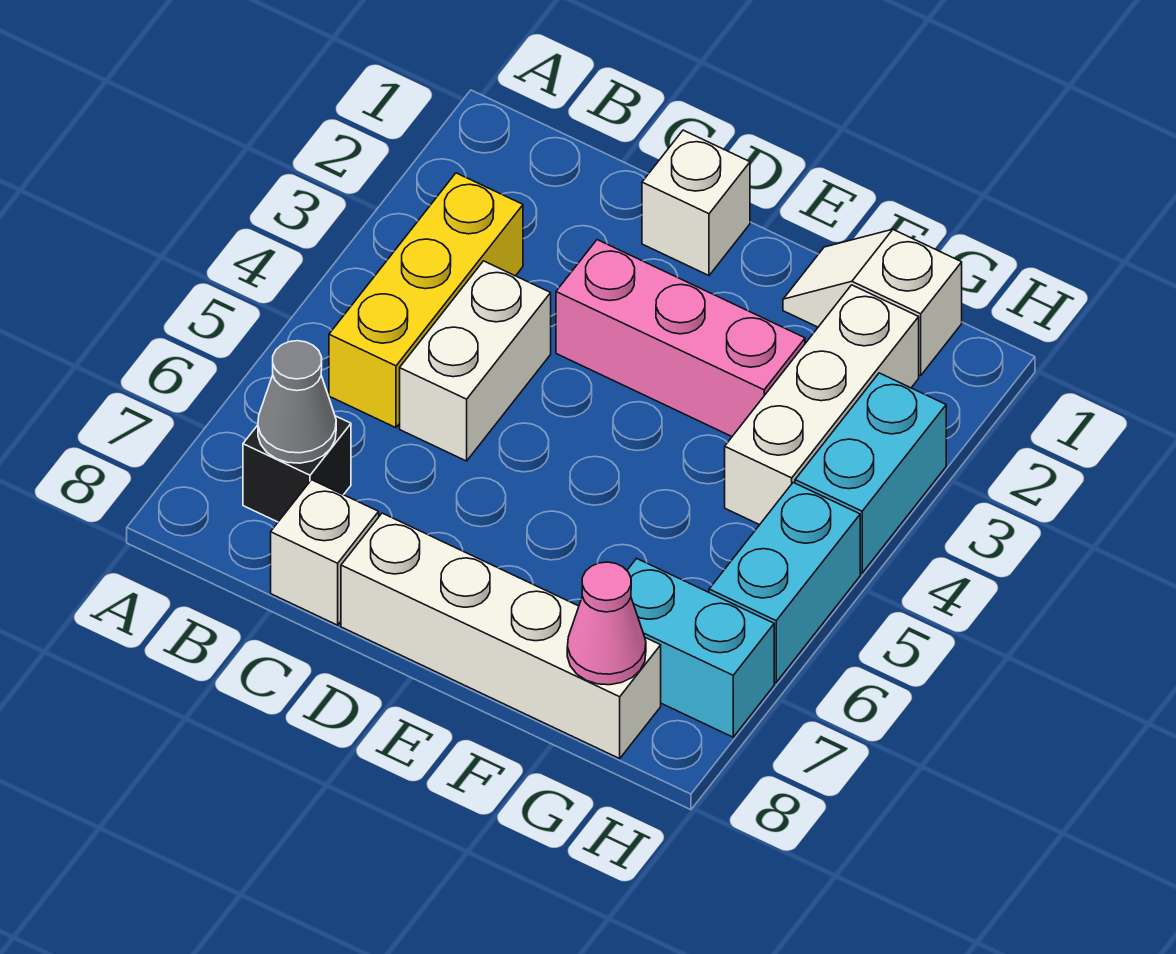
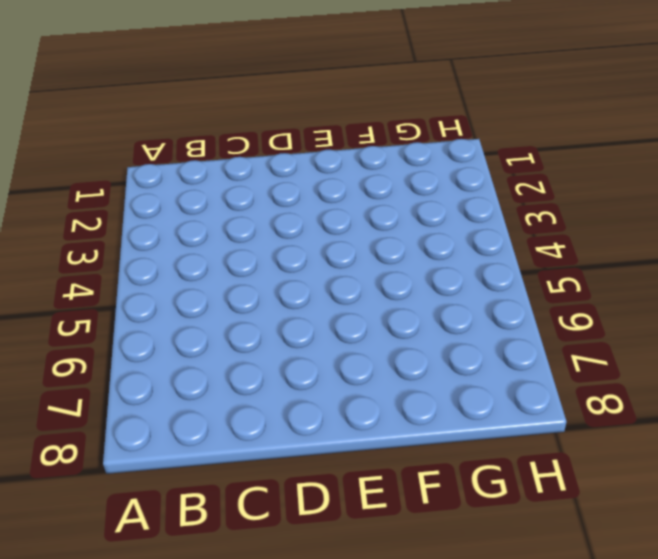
none -> yellow 1x3 brick [329,173,523,428]
none -> black 1x1 brick [243,416,351,522]
none -> white 1x2 brick [400,261,551,461]

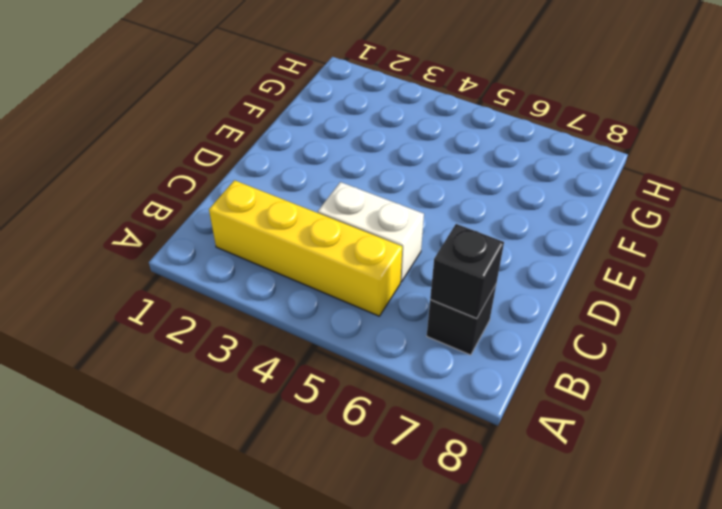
yellow 1x4 brick [209,180,402,316] -> yellow 1x3 brick [329,173,523,428]
black 1x1 brick [430,224,504,318] -> grey 1x1 cone [258,341,336,463]
none -> white 1x1 brick [271,480,379,625]
none -> white 1x1 brick [642,130,750,275]
none -> pink 1x3 brick [556,240,805,436]

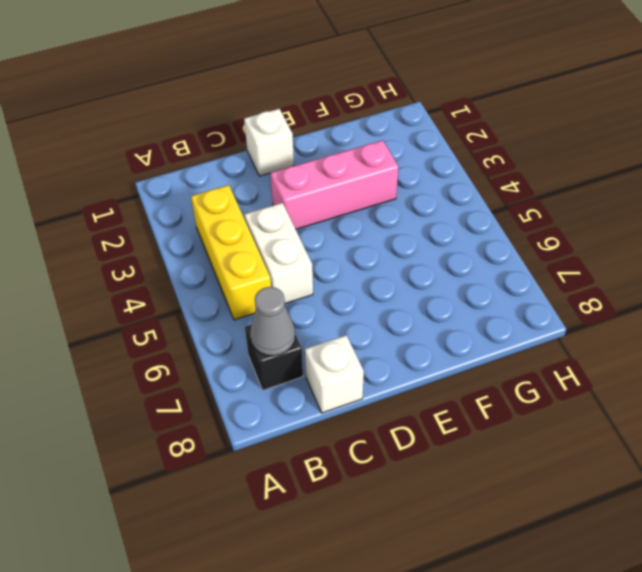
none -> white 1x4 brick [341,513,661,759]
none -> white 1x2 slope [783,229,962,376]
none -> white 1x3 brick [725,285,919,525]

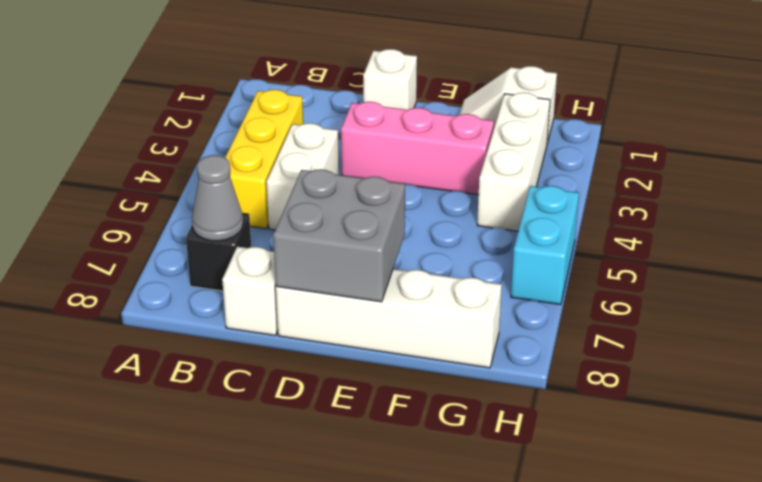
grey 2x2 brick [273,169,405,302] -> none
none -> cyan 1x2 brick [627,559,774,737]
none -> cyan 1x2 brick [795,373,946,573]
none -> pink 1x1 cone [567,562,646,685]

